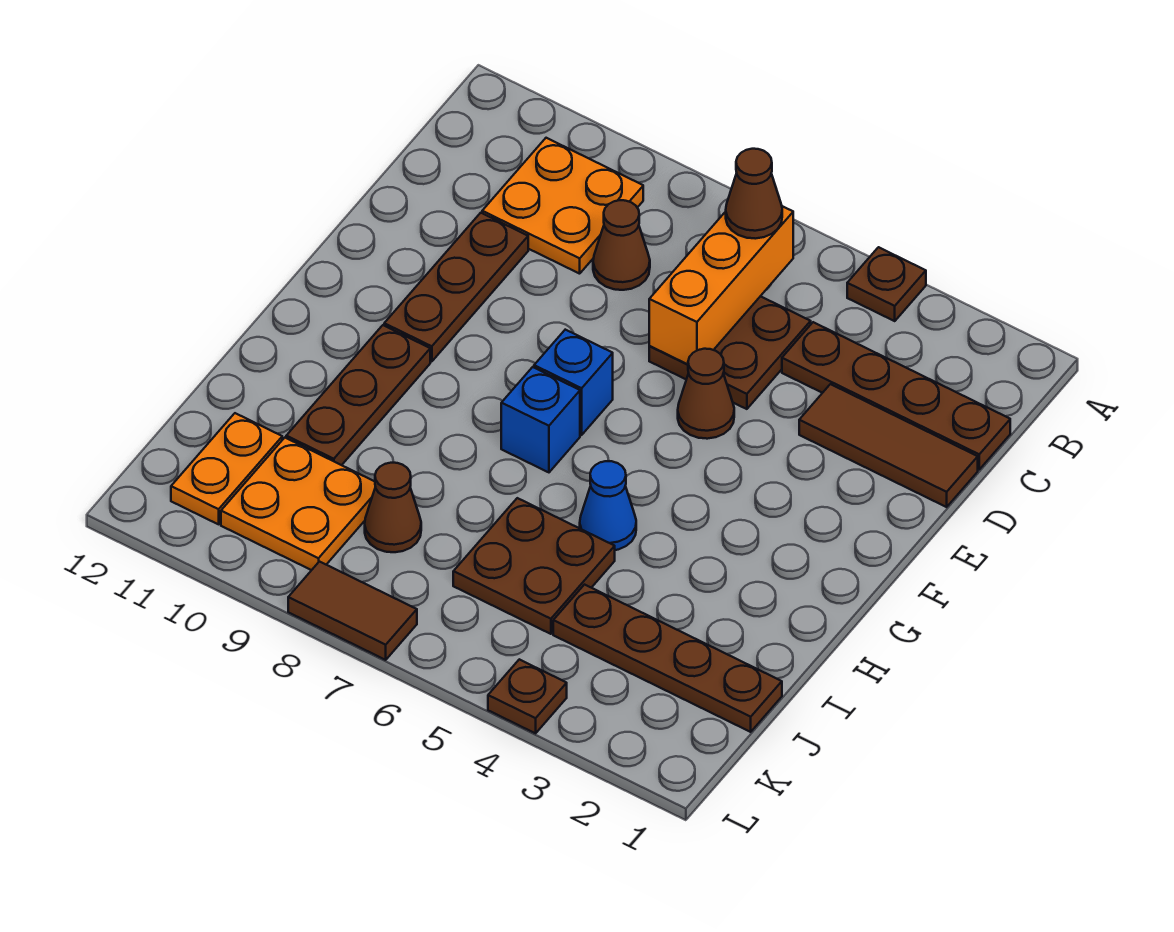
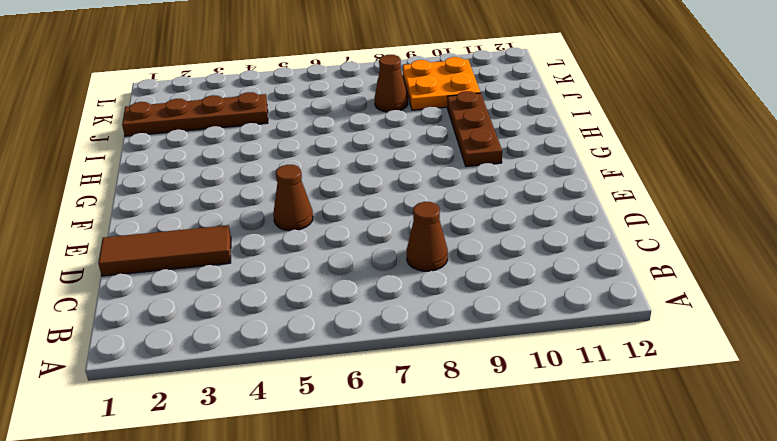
none -> brown 1x1 plate [847,247,926,321]
none -> orange 2x2 plate [482,138,643,274]
none -> brown 1x4 plate [782,322,1010,469]

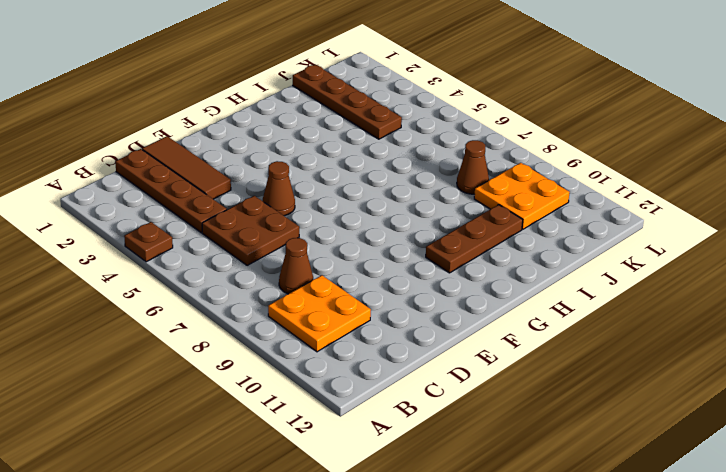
none -> brown 1x3 plate [384,213,528,362]
none -> blue 1x1 brick [534,330,613,435]
none -> blue 1x1 brick [501,367,580,472]

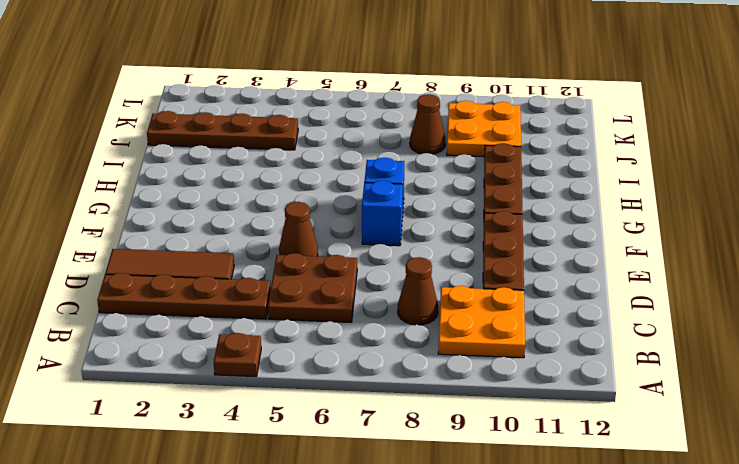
none -> blue 1x1 cone [580,461,636,550]
none -> brown 2x2 plate [453,498,615,634]
none -> orange 1x2 plate [171,413,282,524]

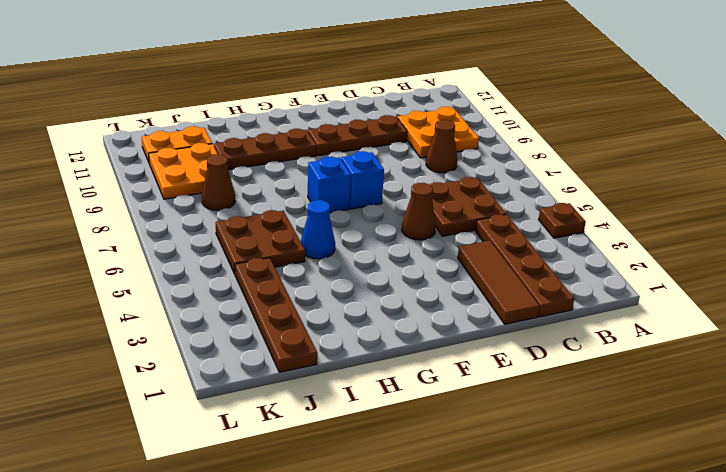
none -> brown 1x1 plate [488,659,567,733]
none -> brown 1x2 tile [288,562,417,660]
none -> orange 1x3 brick [649,206,793,364]

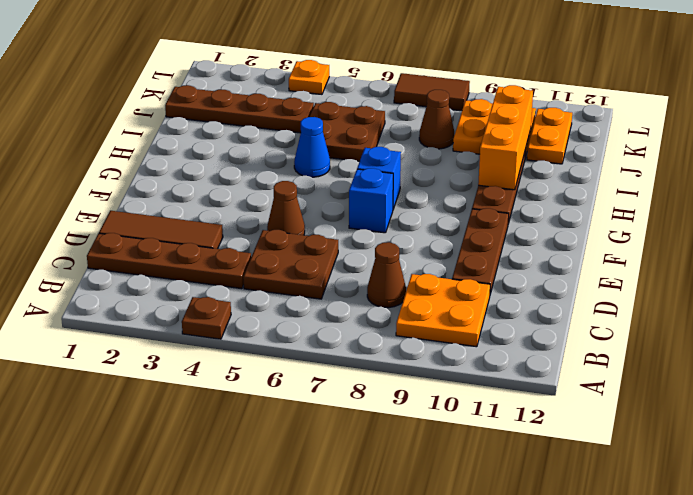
orange 1x3 brick [478,85,533,190] -> orange 1x3 brick moved to [649,206,793,364]
orange 1x1 plate [289,60,329,94] -> brown 1x1 plate [488,659,567,733]
none -> brown 1x1 cone [726,149,782,239]

